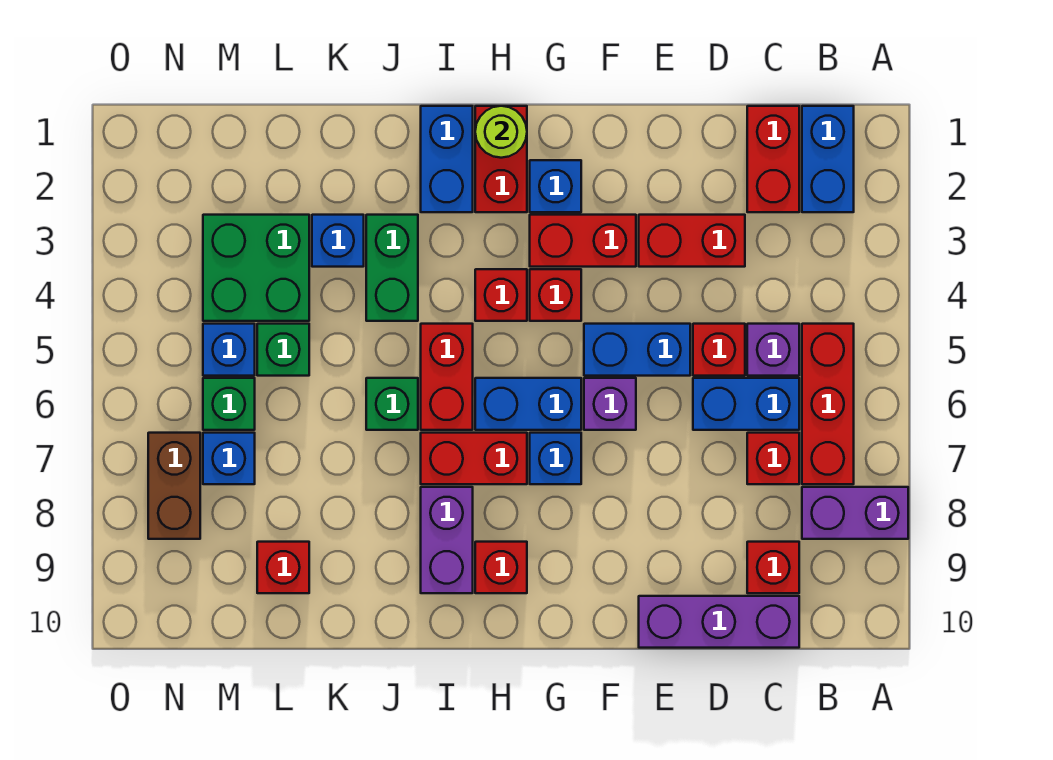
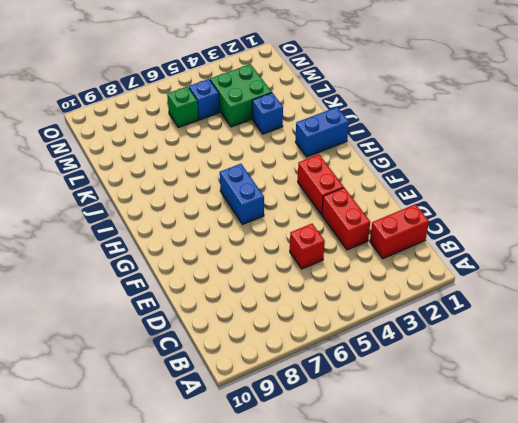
none -> purple 1x2 brick [802,487,908,539]
none -> blue 1x2 brick [802,106,854,212]
none -> red 1x3 brick [802,324,854,484]
none -> purple 1x1 brick [747,324,799,376]

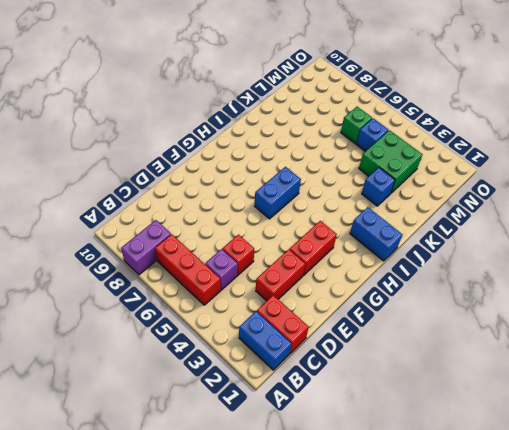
none -> blue 1x2 brick [693,378,799,430]
none -> red 1x1 brick [747,433,799,484]
none -> red 1x1 brick [747,542,799,593]
none -> purple 1x3 brick [639,596,799,648]

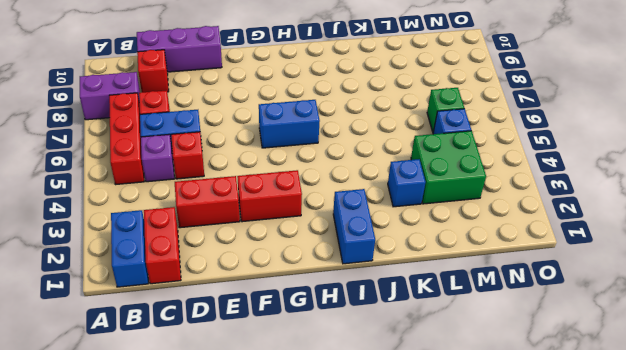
none -> blue 1x2 brick [584,324,690,376]
none -> purple 1x1 brick [584,378,636,430]
none -> blue 1x1 brick [530,160,581,212]
none -> red 1x1 brick [530,269,581,321]

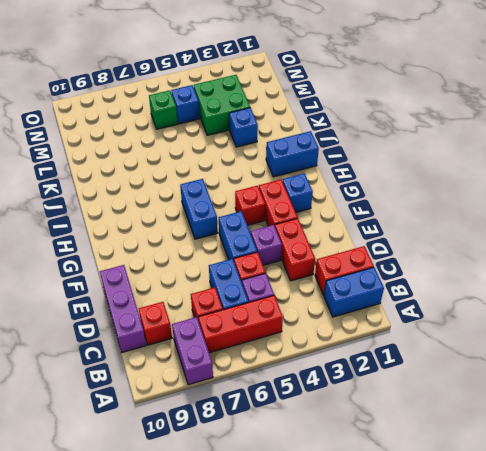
purple 1x1 brick [251,225,282,265] -> purple 1x1 brick moved to [584,378,636,430]
none -> blue 1x1 brick [530,433,581,484]
none -> red 1x2 brick [475,106,527,212]
none -> red 1x1 brick [475,269,527,321]
none -> red 1x2 brick [421,433,527,484]

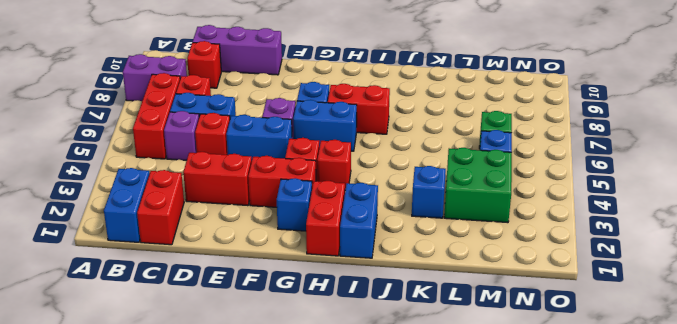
none -> red 1x1 brick [475,542,527,593]
none -> red 1x2 brick [421,324,473,430]
none -> purple 1x2 brick [421,487,473,593]
none -> green 1x2 brick [366,215,418,321]

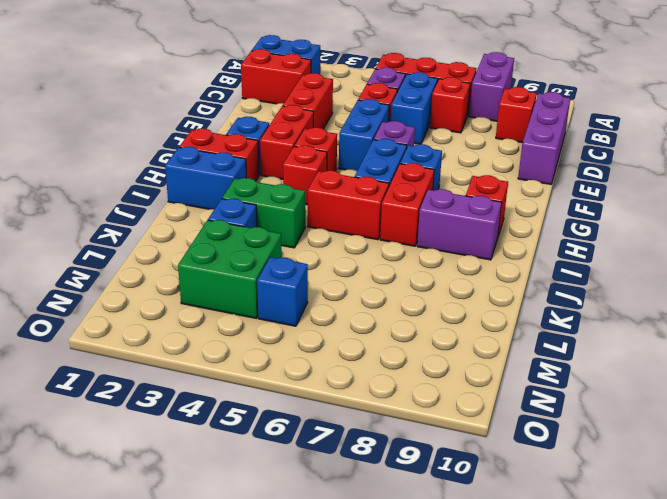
none -> green 1x1 brick [366,378,418,430]
none -> green 1x1 brick [257,324,309,376]
none -> red 1x1 brick [257,542,309,593]
none -> green 1x1 brick [203,378,255,430]

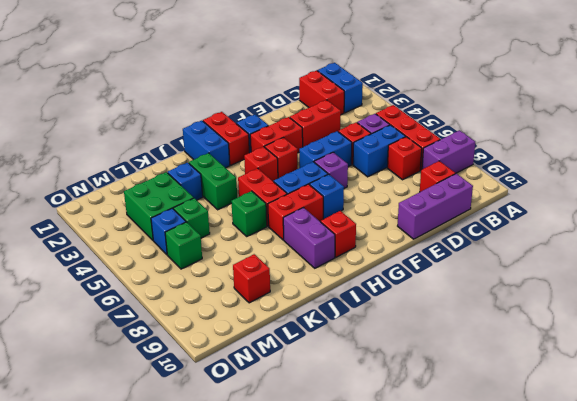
none -> blue 1x1 brick [203,433,255,484]
none -> brown 1x2 brick [148,433,200,539]
none -> lime 1x1 round brick [475,106,527,158]

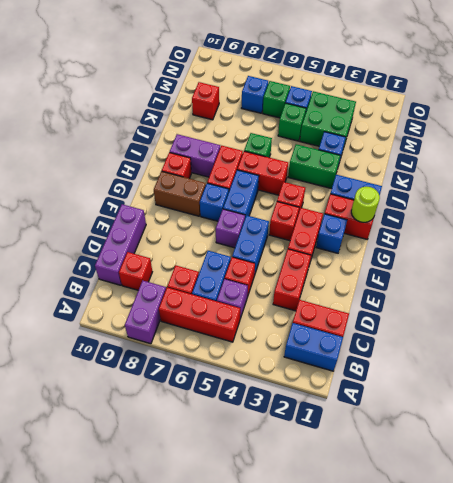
brown 1x2 brick [154,171,206,216] -> brown 1x2 brick moved to [148,433,200,539]

